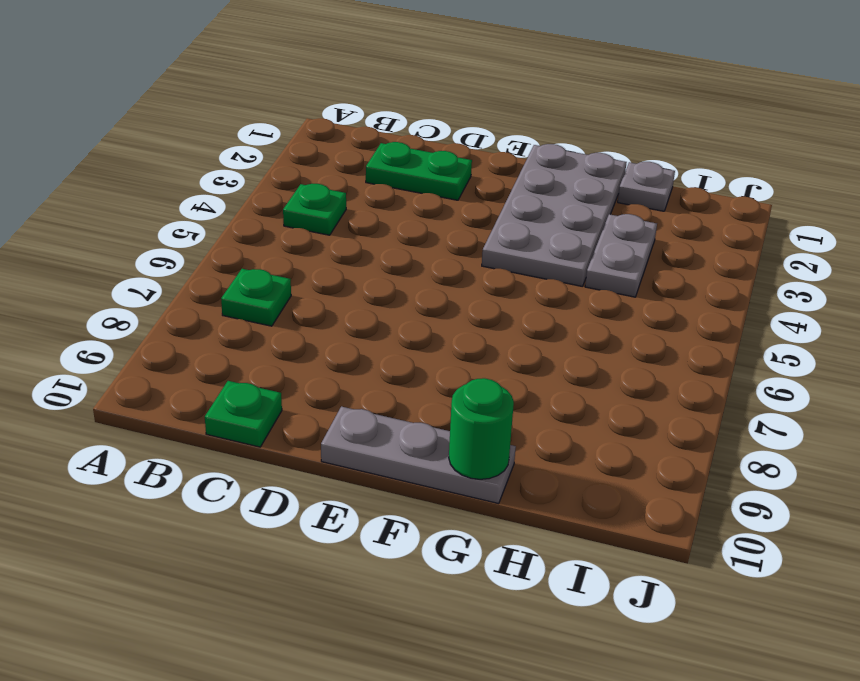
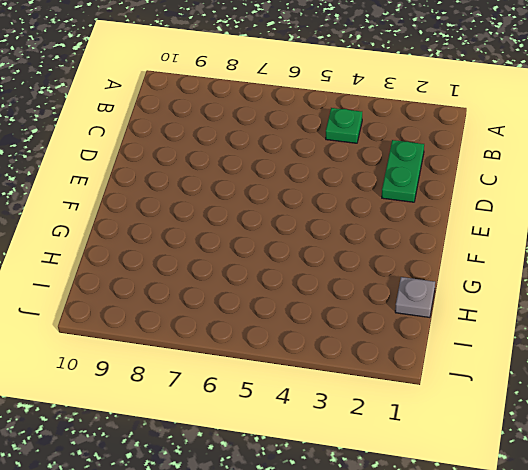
none -> green 1x1 plate [221,269,291,326]
none -> green 1x1 plate [205,381,282,447]

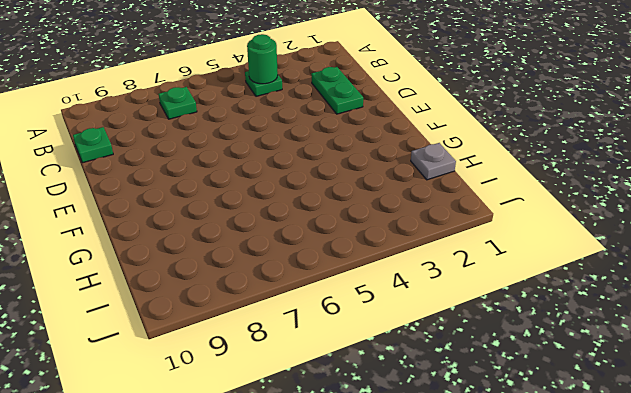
green 1x1 round brick [247,34,278,84] -> green 1x1 round brick moved to [449,378,514,479]
none -> grey 1x3 plate [321,406,516,504]
none -> grey 2x4 plate [482,144,627,286]

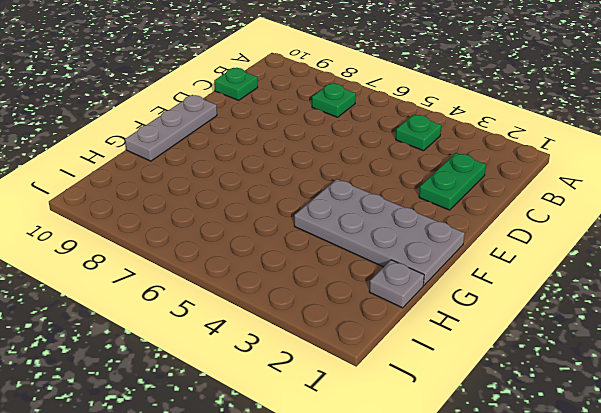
none -> grey 1x2 plate [585,214,657,297]
none -> green 1x1 round brick [449,378,514,479]

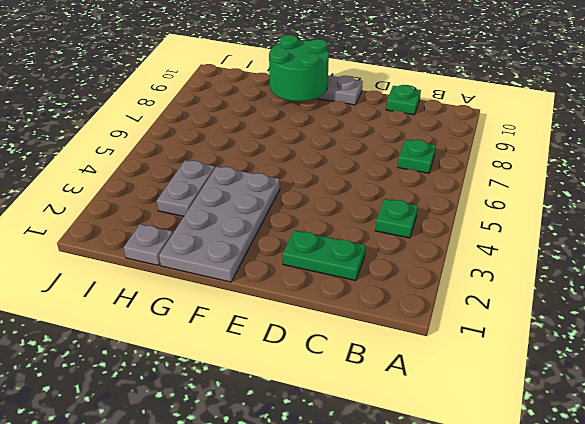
green 2x2 round brick [269,35,329,101] -> green 1x1 round brick [449,378,514,479]

